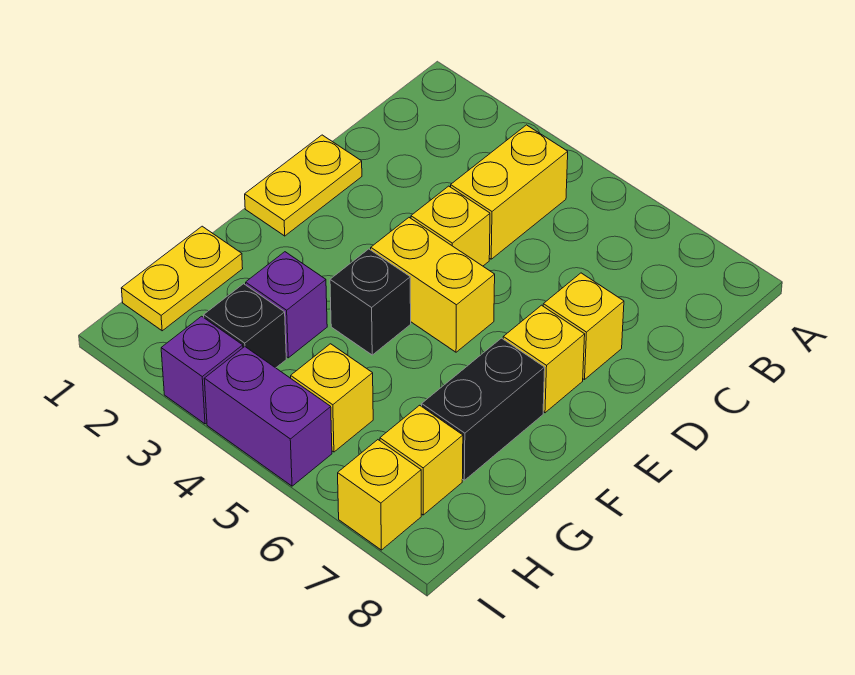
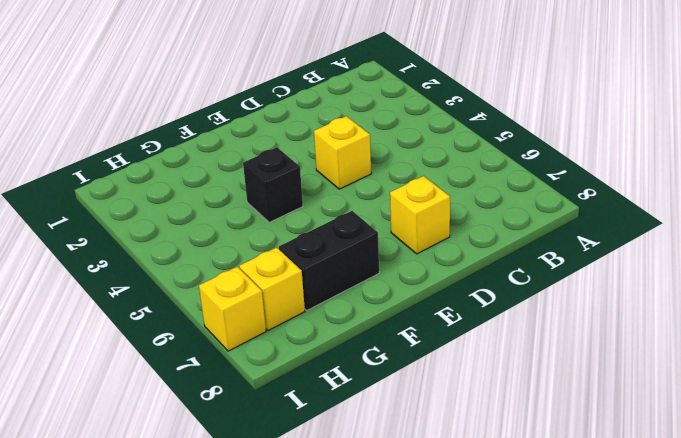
none -> yellow 1x2 brick [451,125,568,259]
none -> yellow 1x2 plate [245,135,362,236]
none -> yellow 1x2 brick [371,218,495,352]

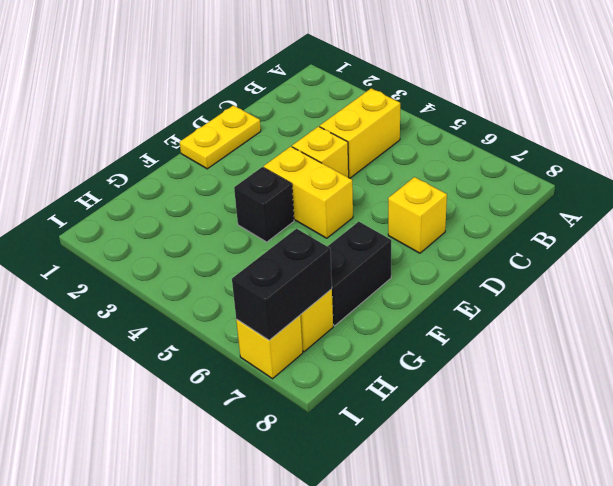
black 1x2 brick [232,229,332,340] -> none
none -> yellow 1x1 brick [503,305,585,413]
none -> yellow 1x2 plate [121,226,243,331]
none -> purple 1x1 brick [246,252,327,358]

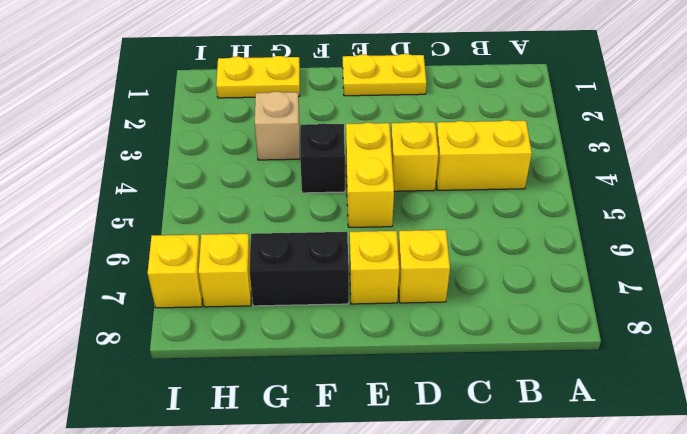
tan 1x1 brick [255,91,300,160] -> purple 1x1 brick [246,252,327,358]
none -> black 1x1 brick [204,284,286,368]
none -> yellow 1x1 brick [291,344,373,452]
none -> purple 1x1 brick [161,316,243,424]

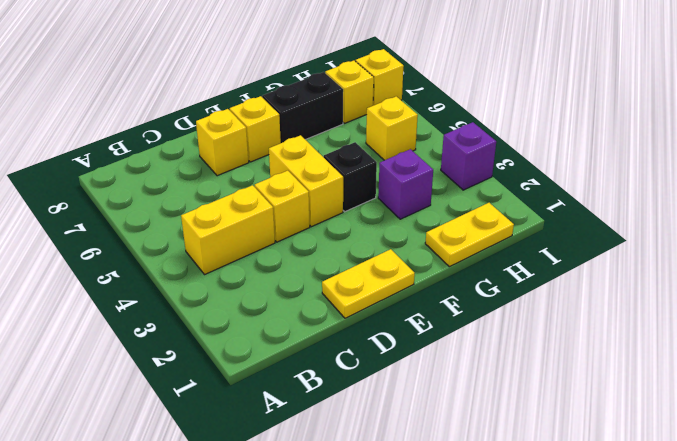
none -> black 1x1 brick [204,284,286,368]
none -> purple 1x2 brick [204,347,332,486]

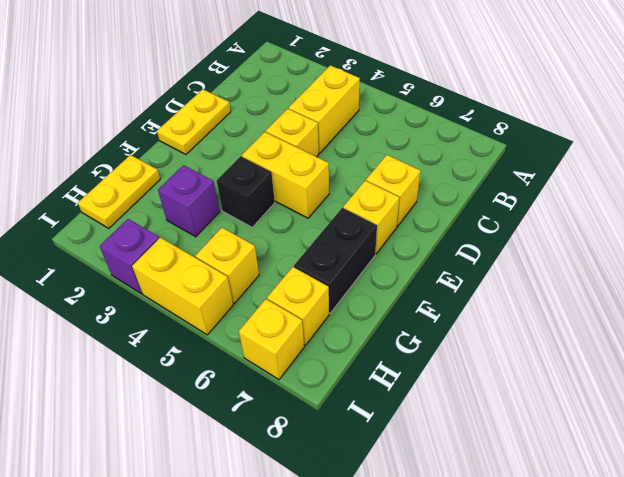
yellow 1x2 brick [132,237,233,335] -> purple 1x2 brick [204,347,332,486]
none -> black 1x1 brick [204,284,286,368]

